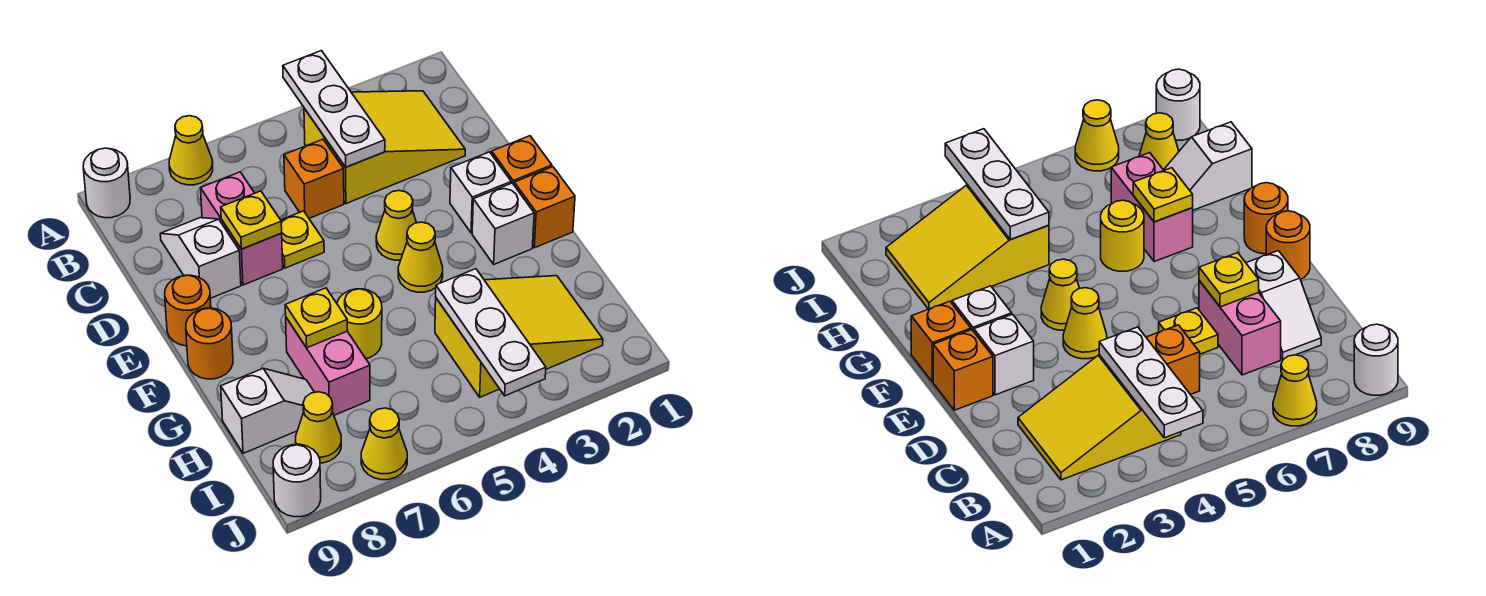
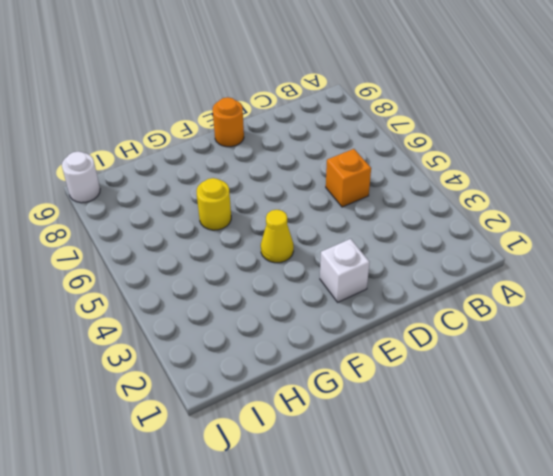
none -> yellow 1x1 cone [169,116,213,185]
none -> white 1x1 round brick [83,148,130,218]
none -> yellow 2x3 slope [304,91,465,204]

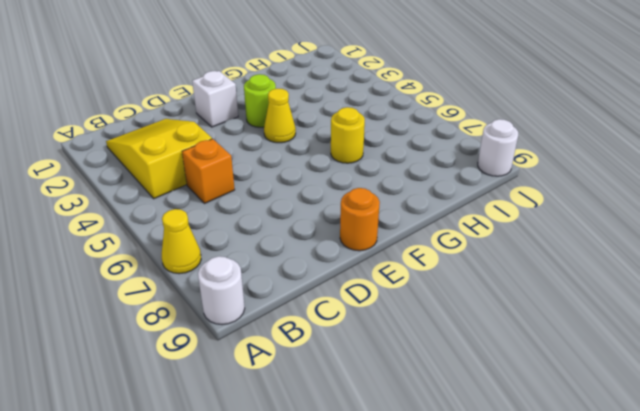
lime 1x1 round brick [244,74,276,127] -> none
none -> pink 1x2 brick [201,172,283,285]
none -> white 1x2 slope [160,218,241,298]
none -> yellow 1x1 plate [281,211,324,268]

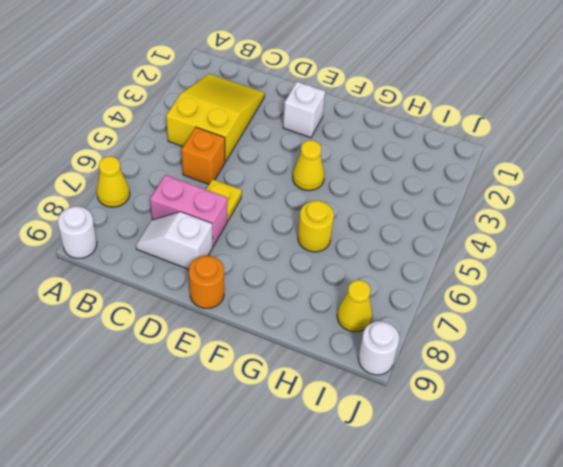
none -> orange 1x1 brick [492,136,552,184]
none -> yellow 1x1 cone [376,191,416,260]
none -> orange 1x1 brick [514,167,575,248]

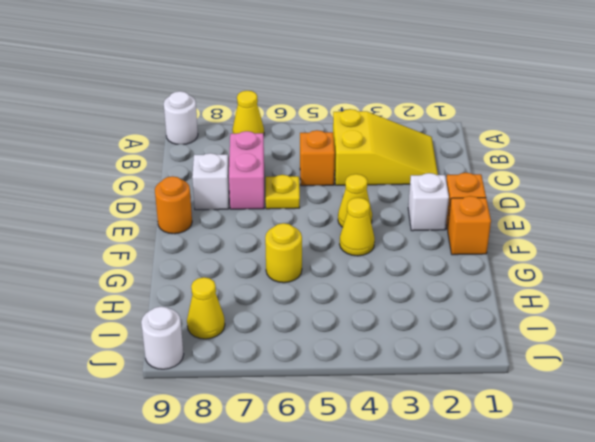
none -> white 1x1 brick [472,183,534,264]
none -> orange 1x1 round brick [186,308,233,379]
none -> pink 1x2 brick [286,318,370,415]

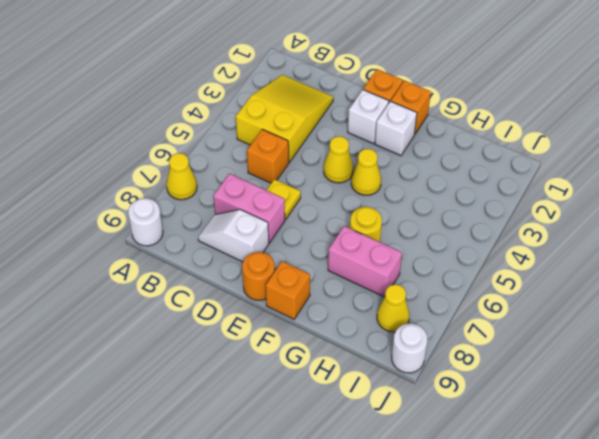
orange 1x1 brick [266,261,310,319] -> orange 1x1 round brick [186,308,233,379]
none -> yellow 2x3 slope [435,276,603,397]
none -> white 1x2 slope [221,368,314,453]
none -> yellow 1x1 cone [361,408,407,480]

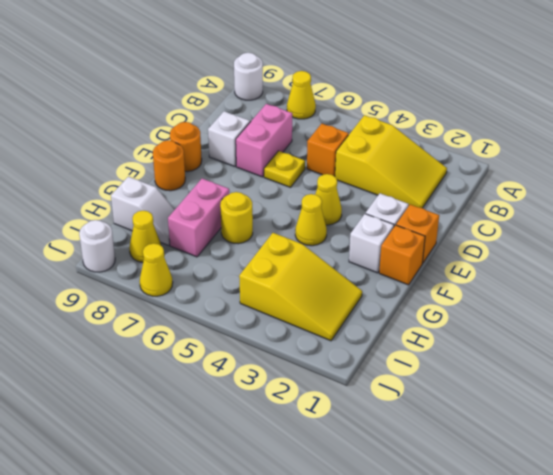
none -> white 1x3 plate [283,51,385,167]
none -> yellow 1x1 plate [221,191,282,249]
none -> yellow 1x1 plate [285,288,348,348]

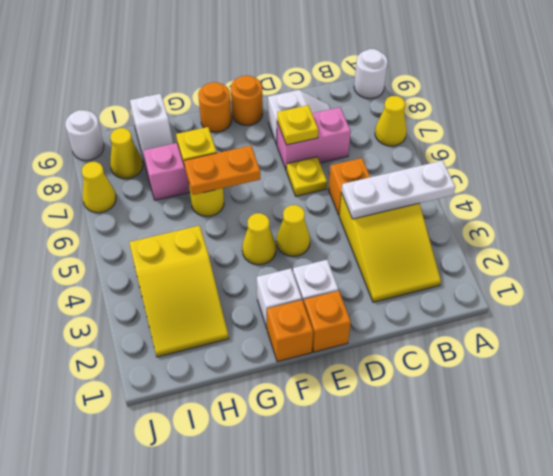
orange 1x2 plate [184,146,260,195] -> none
none -> white 1x3 plate [436,269,546,396]

